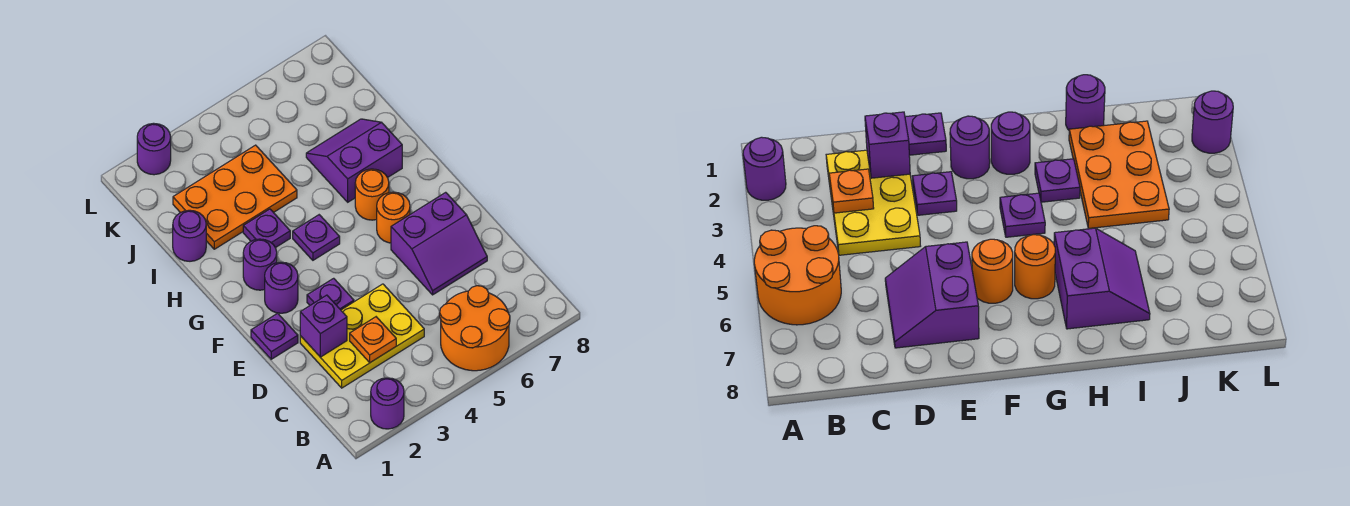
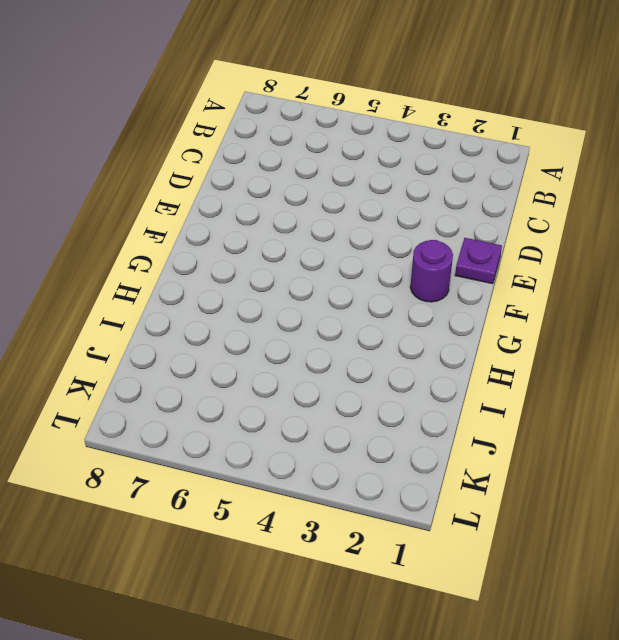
none -> purple 1x1 round brick [371,378,404,429]
none -> orange 2x2 round brick [440,286,510,371]
none -> yellow 2x3 plate [300,284,424,388]

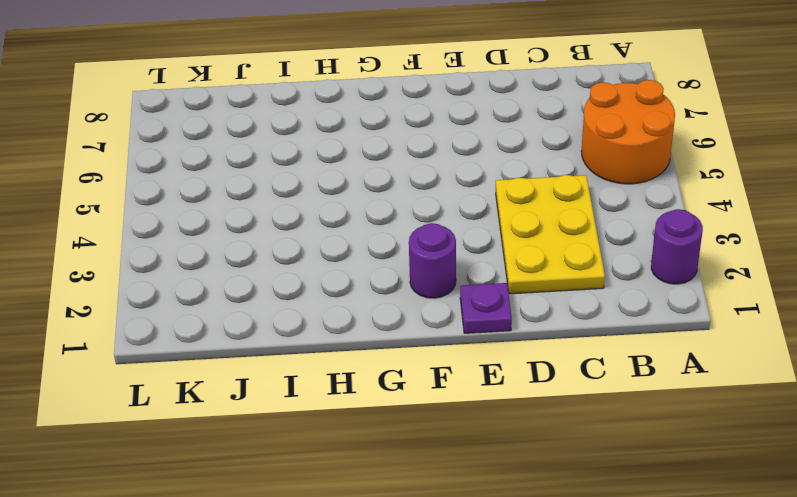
none -> purple 2x2 slope [391,192,487,295]
none -> purple 1x1 plate [307,278,354,310]
none -> orange 1x1 round brick [377,192,410,243]

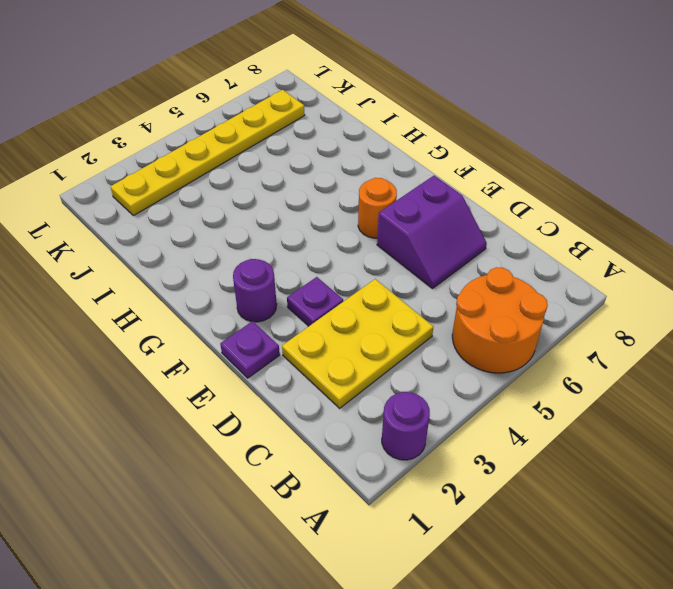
yellow 1x6 plate [110,90,305,216] -> none
none -> purple 1x1 round brick [243,239,277,290]
none -> purple 1x1 plate [293,215,340,260]
none -> orange 1x1 round brick [355,169,389,220]

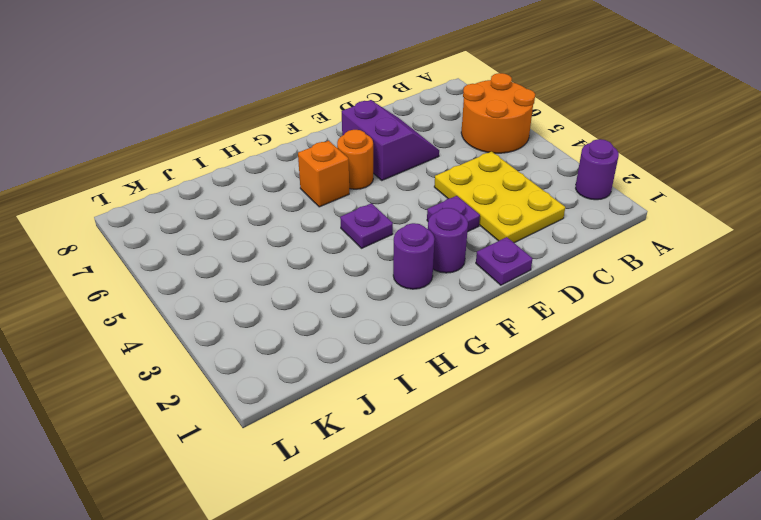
orange 1x1 brick [298,141,349,207] -> orange 1x1 round brick [355,169,389,220]
none -> purple 1x1 plate [243,209,290,248]
none -> purple 2x2 slope [306,119,402,202]
none -> purple 1x1 round brick [173,210,206,261]

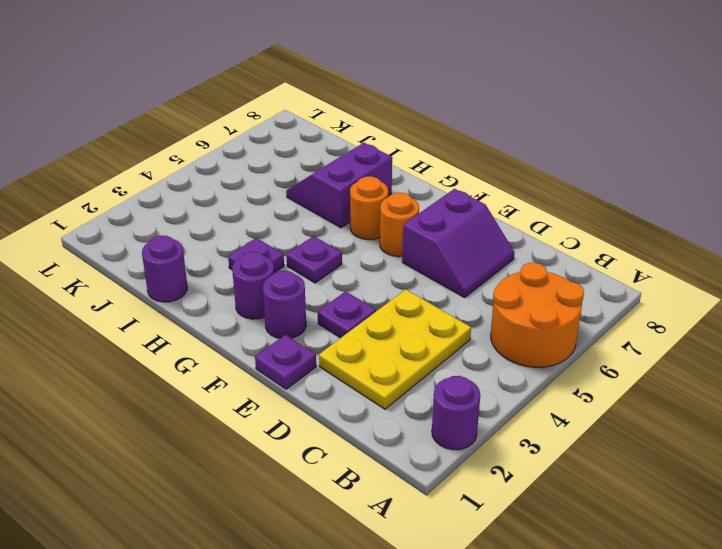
none -> orange 2x3 plate [173,145,297,249]
none -> purple 1x1 round brick [137,123,171,175]
none -> orange 1x1 plate [350,317,396,363]

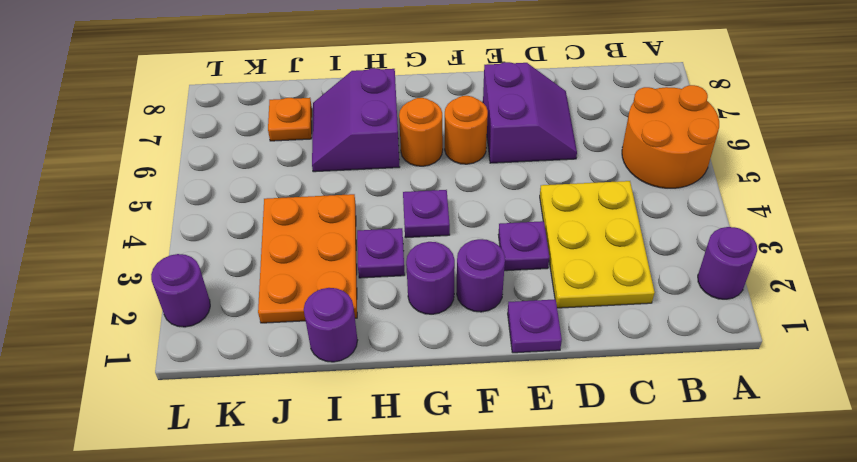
orange 1x1 plate [268,98,312,141] -> orange 1x1 plate moved to [350,317,396,363]
none -> purple 1x1 brick [300,295,347,357]

